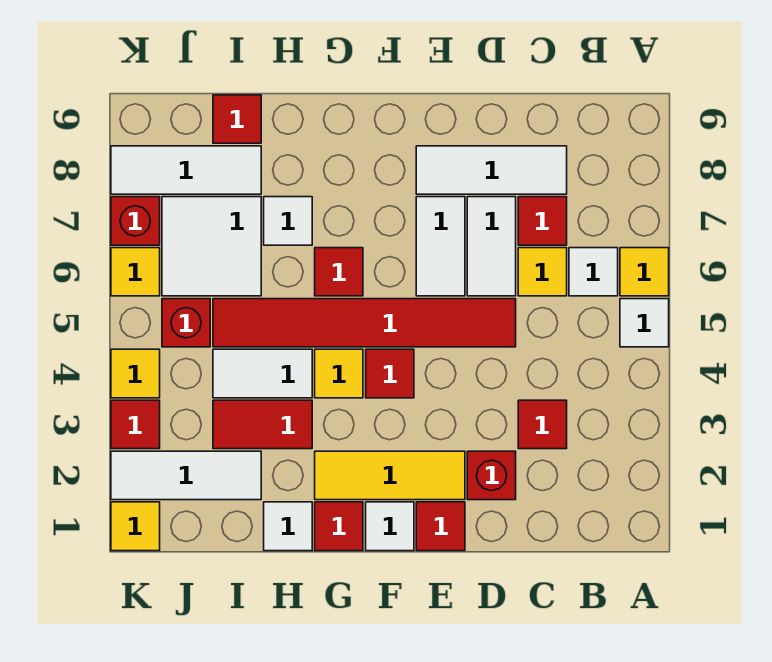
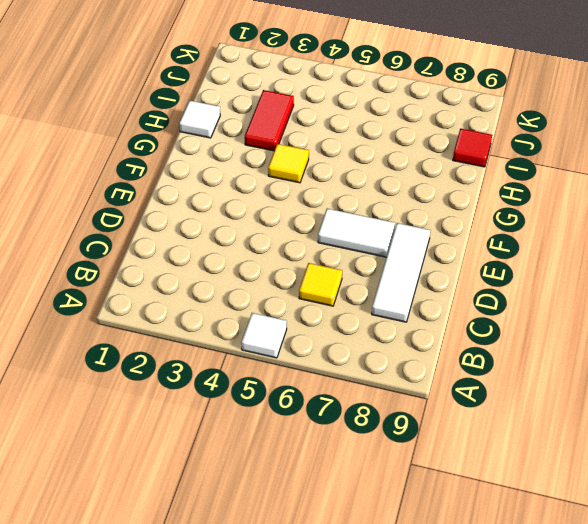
none -> yellow 1x1 tile [620,248,669,296]
none -> white 1x1 tile [569,248,618,296]
none -> red 1x1 tile [518,400,567,449]
none -> red 1x1 tile [518,197,567,245]

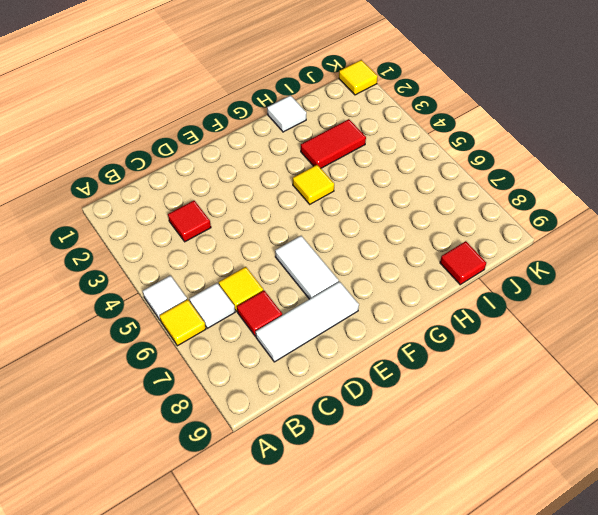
none -> red 1x1 brick [467,451,516,500]
none -> red 1x6 tile [213,299,516,347]
none -> white 1x2 tile [467,197,516,296]
none -> red 1x1 tile [416,502,465,551]

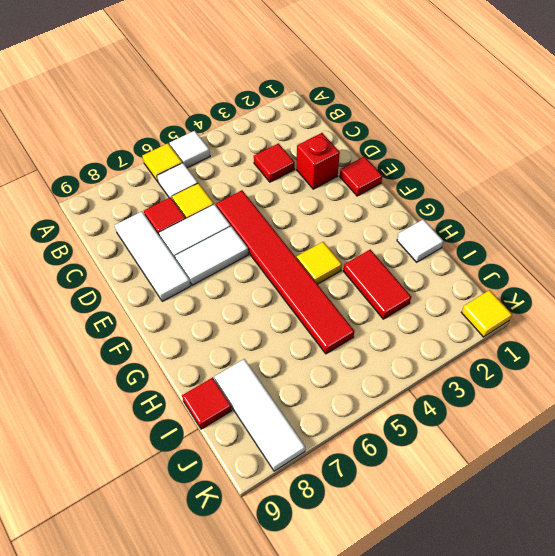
none -> yellow 1x3 tile [315,451,465,500]
none -> white 1x1 tile [366,502,414,551]
none -> red 1x1 tile [366,349,414,398]
none -> red 1x1 tile [315,502,363,551]

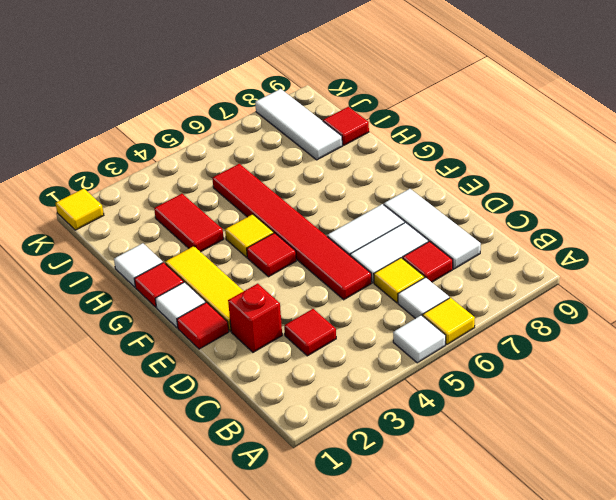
none -> red 1x1 tile [315,248,363,296]
none -> white 1x2 tile [213,349,312,398]
none -> white 1x1 tile [264,197,312,245]
none -> white 1x3 tile [111,451,261,500]

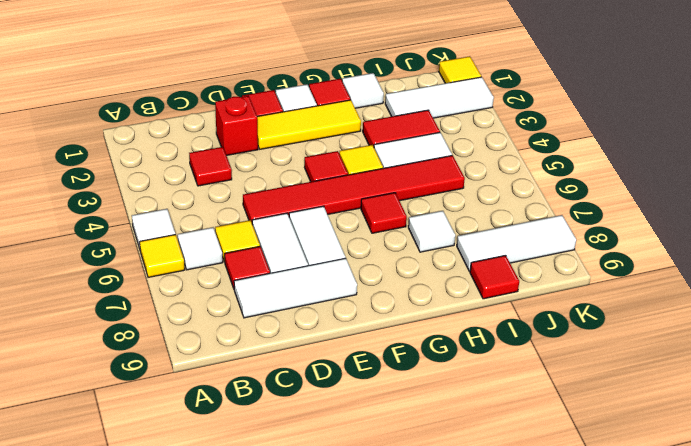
none -> white 2x2 tile [162,197,261,296]
none -> red 1x1 brick [162,299,210,347]
none -> red 1x1 tile [111,400,160,449]
none -> yellow 1x1 tile [111,349,160,398]

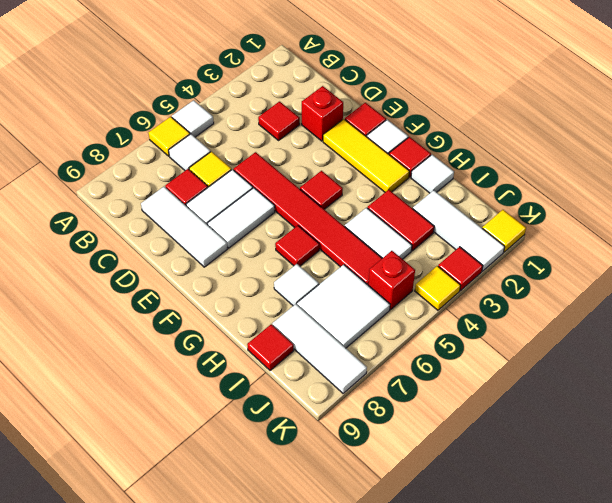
none -> yellow 1x1 tile [315,349,363,398]
none -> yellow 1x1 tile [111,248,160,296]
none -> red 1x1 brick [111,197,160,245]

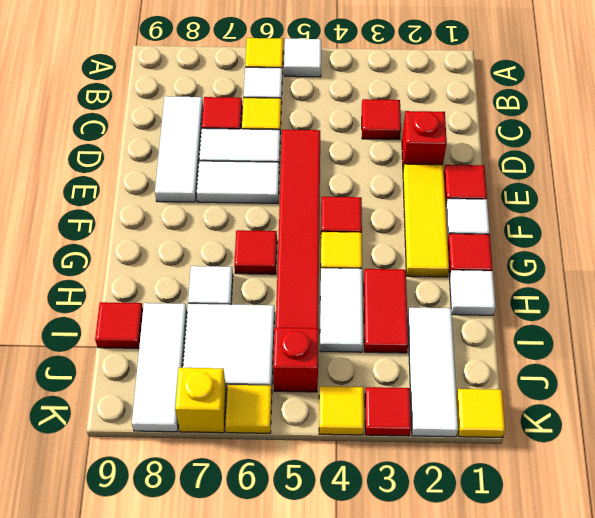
yellow 1x1 brick [175,368,226,433] -> red 1x1 brick [111,197,160,245]

